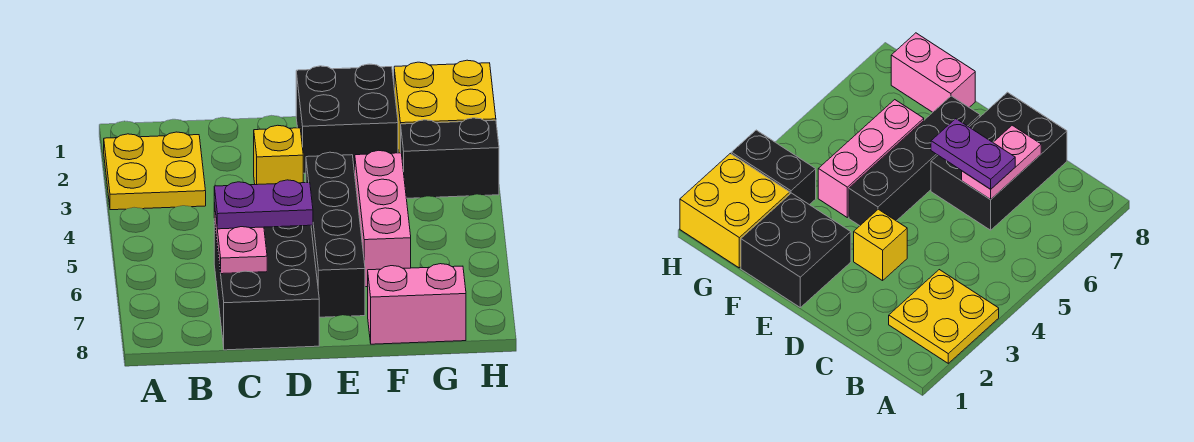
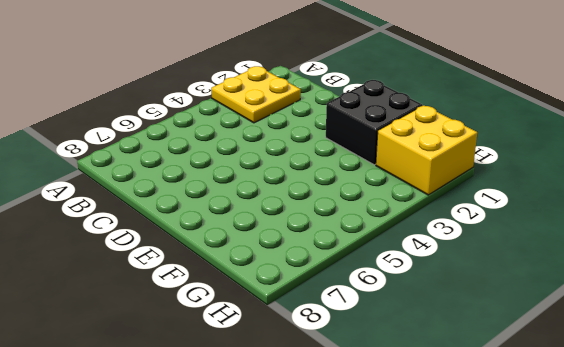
none -> black 2x3 brick [214,219,319,350]
none -> yellow 1x1 brick [254,125,303,185]

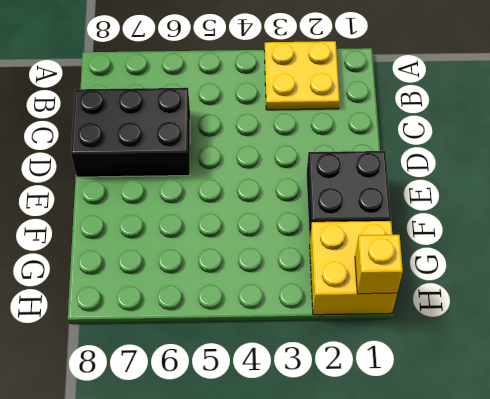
yellow 1x1 brick [355,235,403,294] -> yellow 1x1 brick moved to [254,125,303,185]
none -> black 1x4 brick [306,152,365,317]
none -> pink 1x3 brick [354,150,411,287]

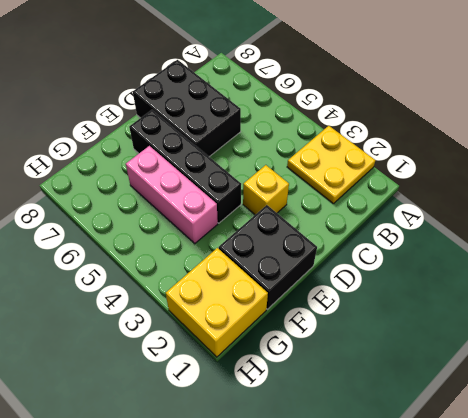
none -> pink 1x2 brick [368,264,466,344]
none -> black 1x2 brick [401,118,499,198]

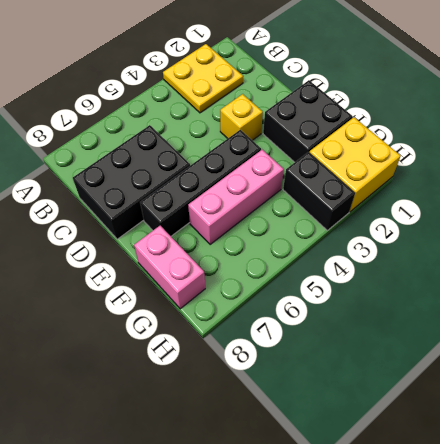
none -> pink 1x2 plate [214,203,267,274]
none -> purple 1x2 plate [214,180,313,229]

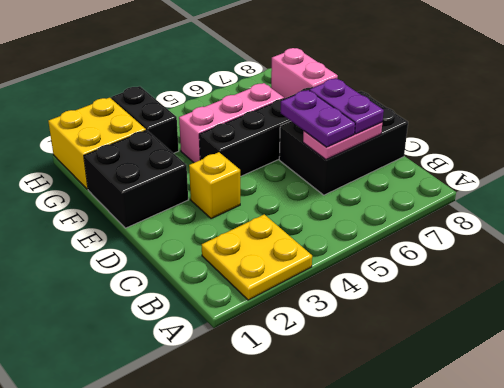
purple 1x2 plate [310,78,384,134] -> none

